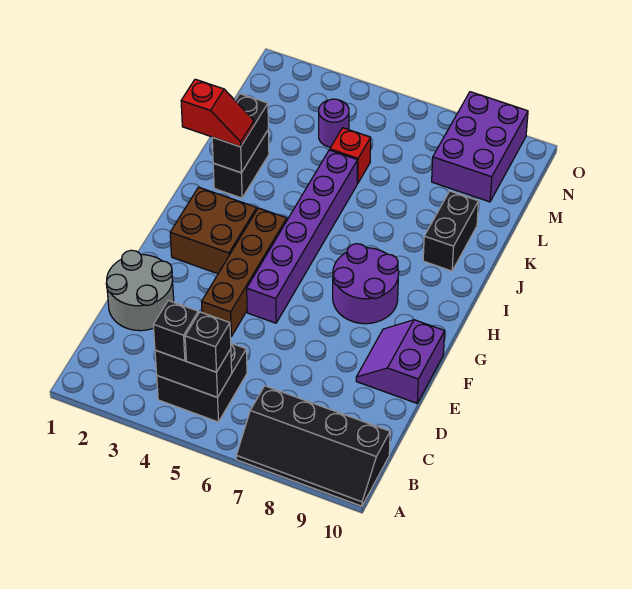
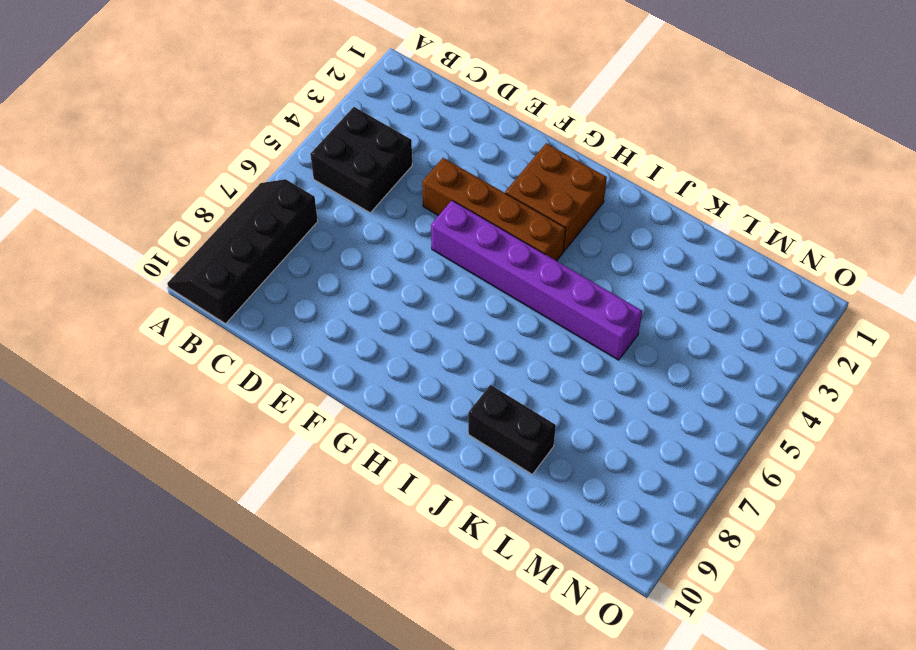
none -> grey 2x2 round brick [106,250,174,331]
none -> purple 2x2 slope [356,320,445,403]
none -> purple 2x2 round brick [333,244,399,324]

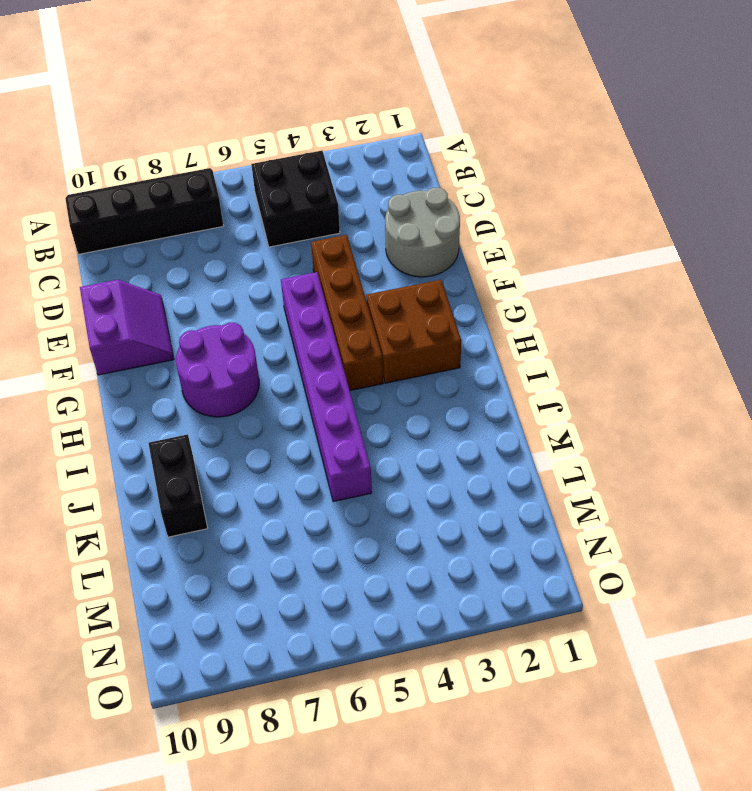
none -> black 1x2 brick [213,131,269,198]
none -> red 1x1 brick [330,128,371,183]
none -> purple 1x1 round brick [319,99,349,147]

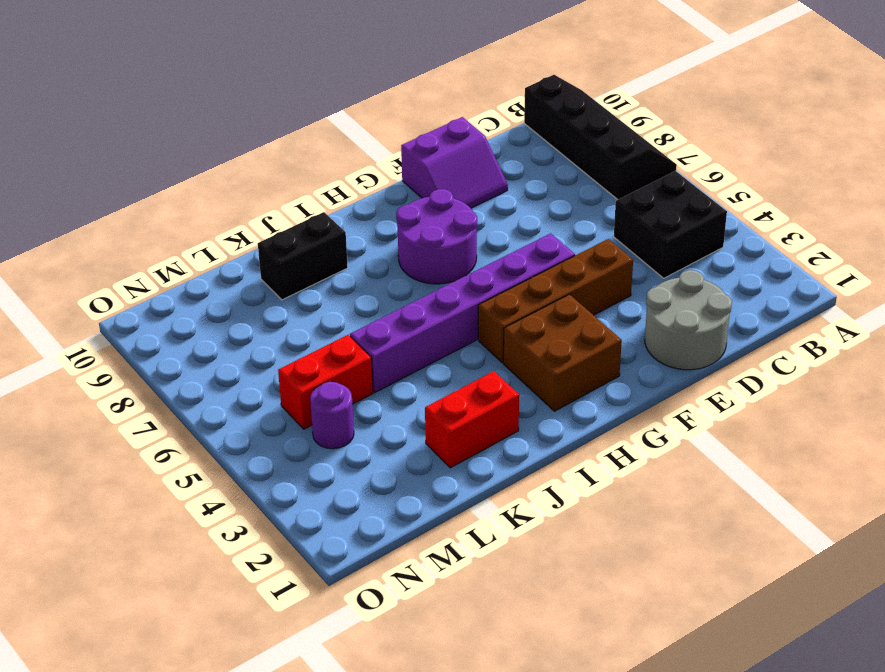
red 1x2 brick [425,371,519,468] -> black 1x2 brick [213,131,269,198]
red 1x2 brick [278,335,373,429] -> red 1x1 brick [330,128,371,183]
none -> purple 2x3 brick [432,92,528,202]
none -> black 1x2 brick [155,349,232,397]
none -> black 1x2 brick [212,94,268,173]

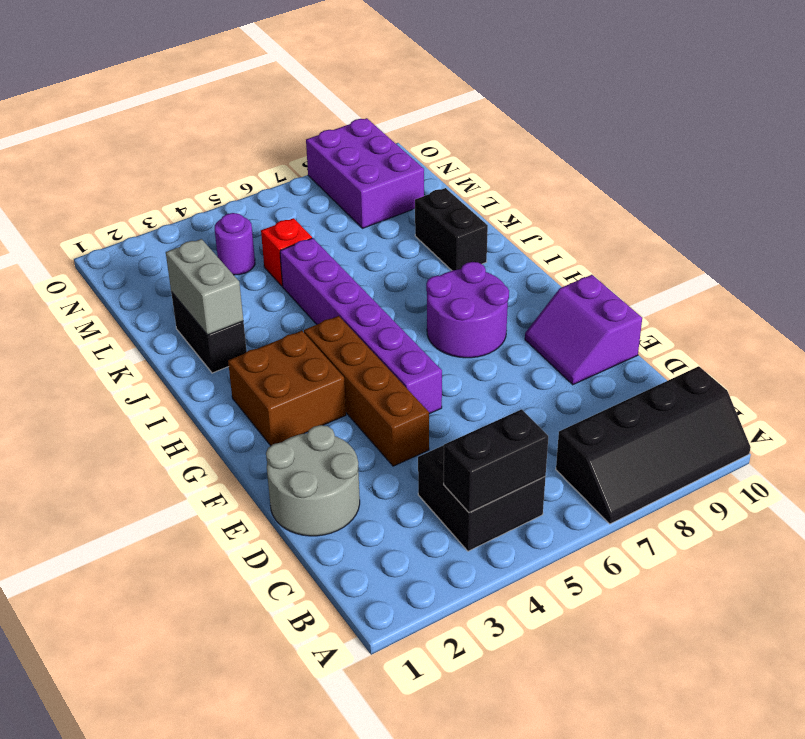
grey 1x2 brick [166,239,243,335] -> black 1x2 brick [212,94,268,173]
none -> black 1x1 brick [153,301,198,361]
none -> black 1x1 brick [185,312,231,372]
none -> red 1x2 slope [181,79,254,147]

